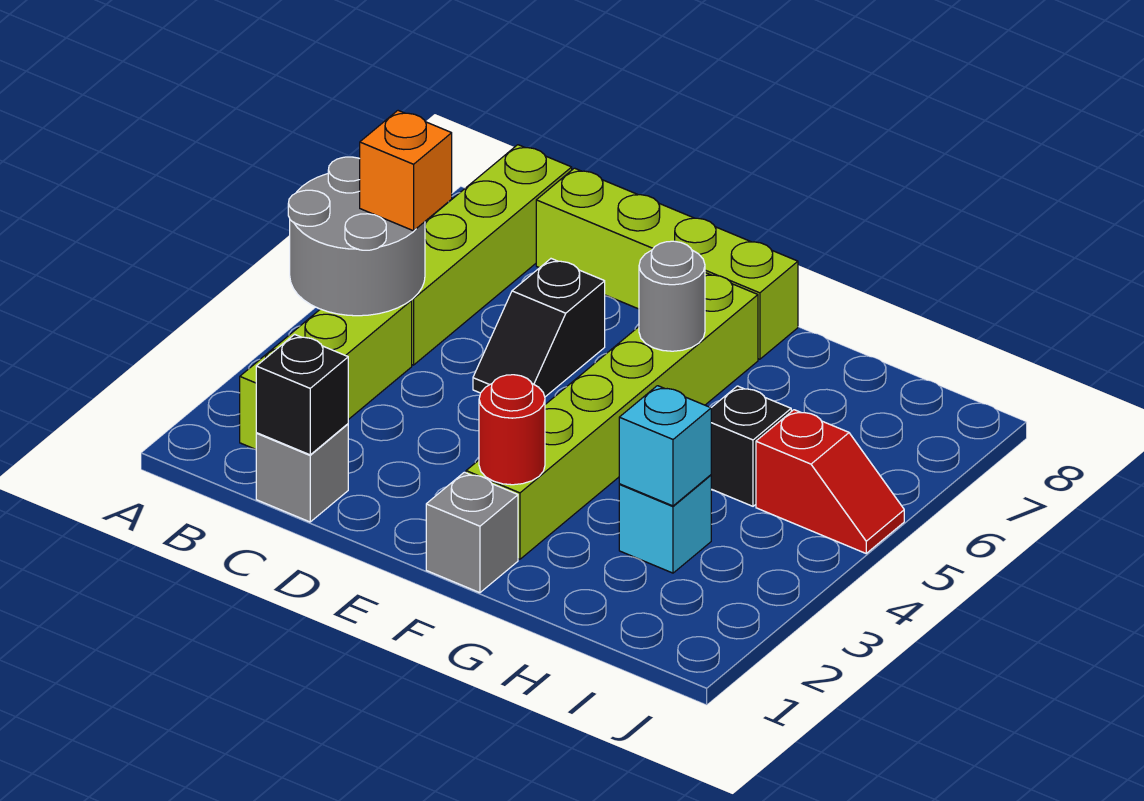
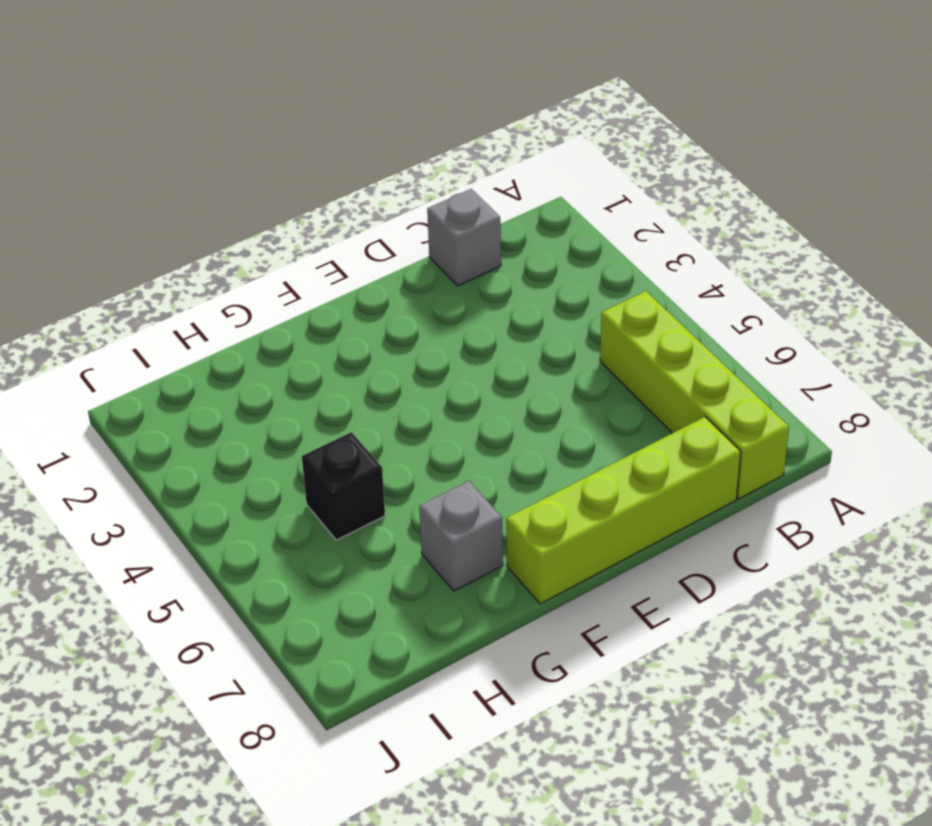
grey 1x1 brick [419,481,503,591] -> grey 1x1 brick moved to [426,472,518,593]
none -> lime 1x3 brick [240,300,412,450]
none -> black 1x2 slope [473,259,605,397]
none -> lime 1x6 brick [466,273,758,559]

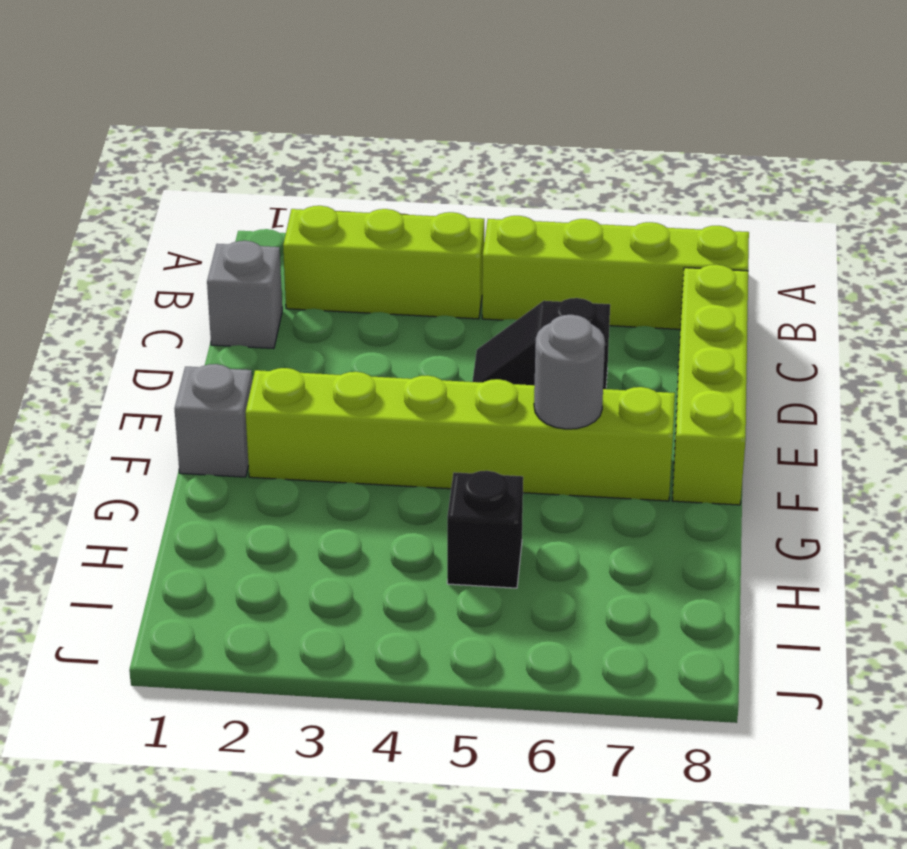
none -> cyan 1x1 brick [619,475,711,573]
none -> red 1x2 slope [756,410,904,553]
none -> grey 2x2 round brick [288,157,425,316]

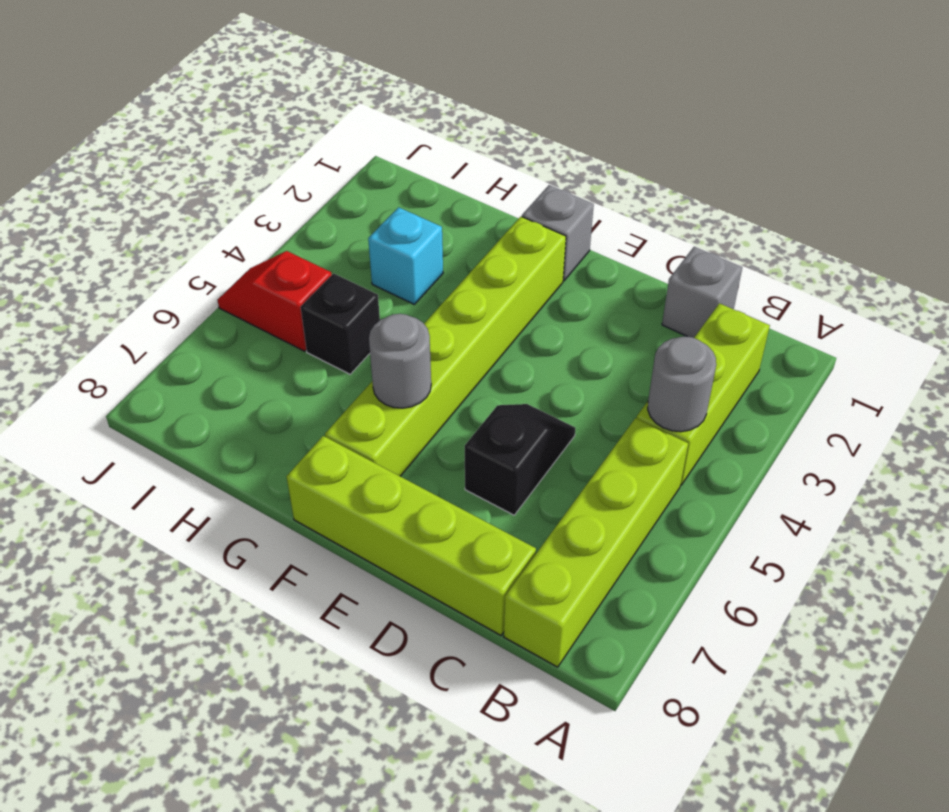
grey 1x1 round brick [648,336,716,432] -> grey 2x2 round brick [288,157,425,316]
none -> black 1x1 brick [256,334,348,455]
none -> red 1x1 round brick [479,375,545,485]
none -> cyan 1x1 brick [619,386,711,506]

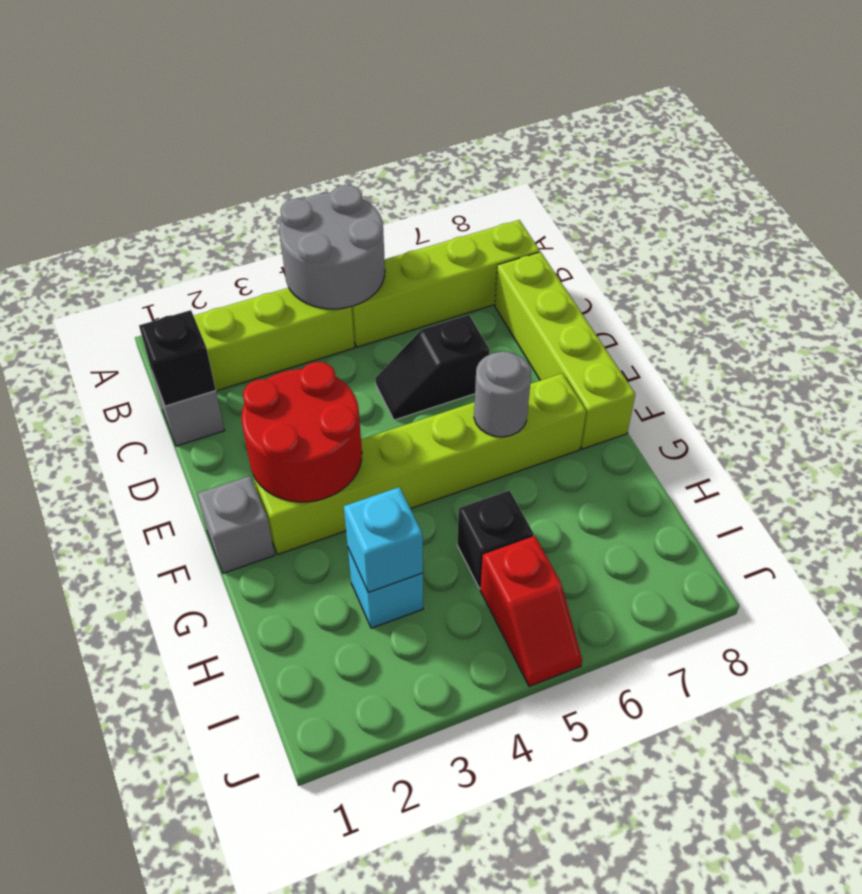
red 2x2 round brick [241,362,362,502] -> red 1x1 round brick [479,375,545,485]
none -> orange 1x1 brick [360,111,452,231]

